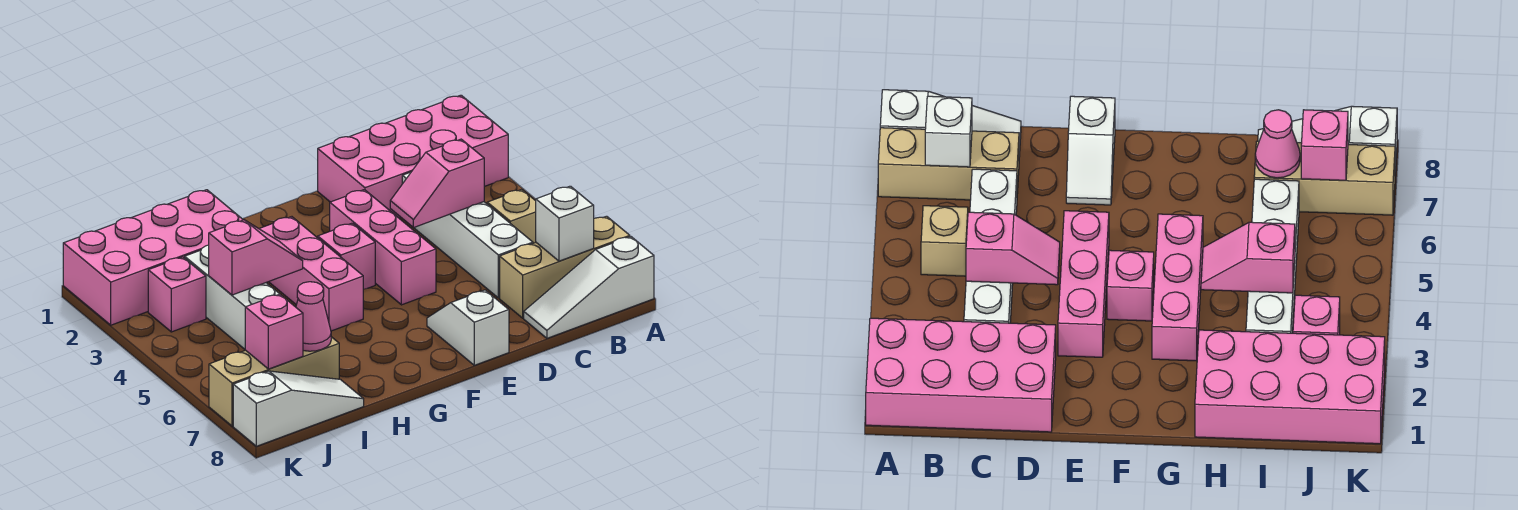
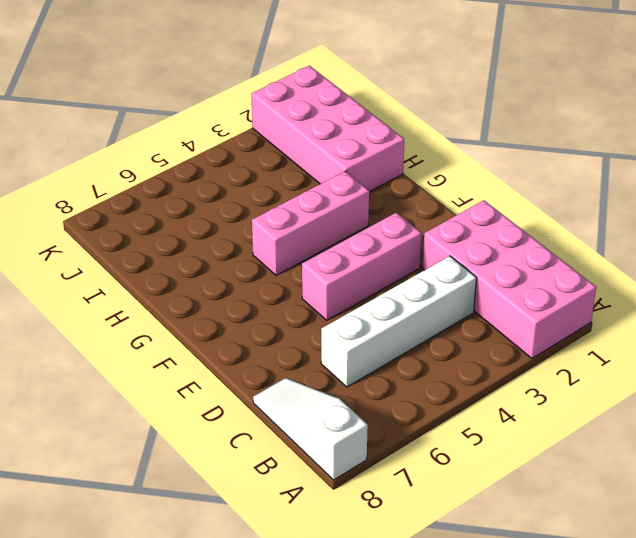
none -> tan 1x3 brick [500,216,630,318]
none -> tan 1x1 brick [487,189,536,243]
none -> white 1x2 slope [427,290,509,365]

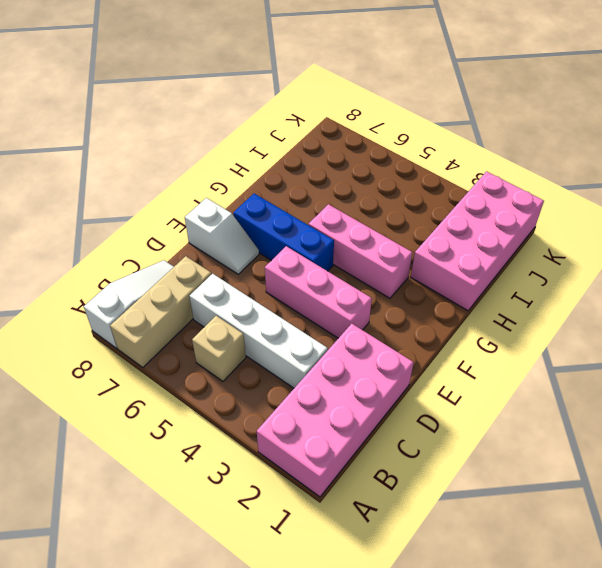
blue 1x3 brick [233,194,334,271] -> none
none -> pink 1x1 brick [318,223,375,289]
none -> white 1x4 brick [185,245,279,349]
none -> tan 1x3 brick [209,337,339,426]

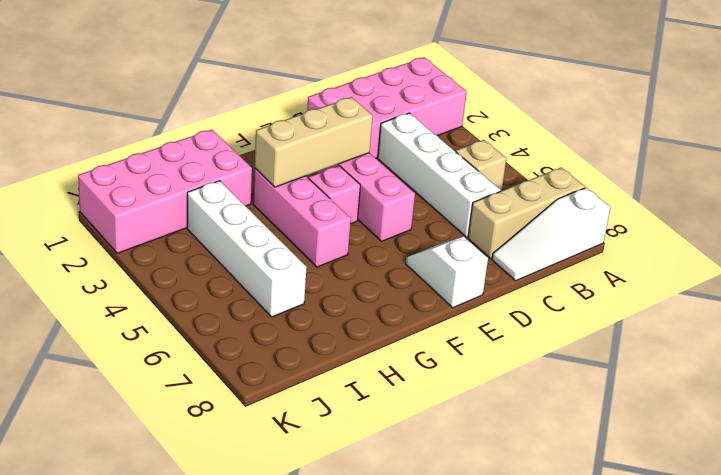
tan 1x3 brick [255,97,373,187] -> tan 1x3 brick moved to [209,337,339,426]
none -> white 1x3 slope [233,371,364,446]
none -> pink 1x1 brick [148,257,206,332]
none -> white 1x1 brick [536,186,594,261]

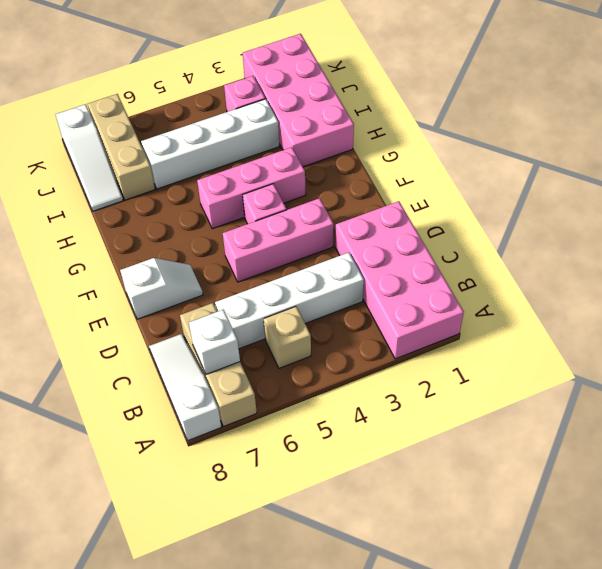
none -> pink 1x2 slope [390,139,484,228]
none -> pink 1x2 slope [209,220,303,295]
none -> pink 1x1 cone [296,282,331,351]

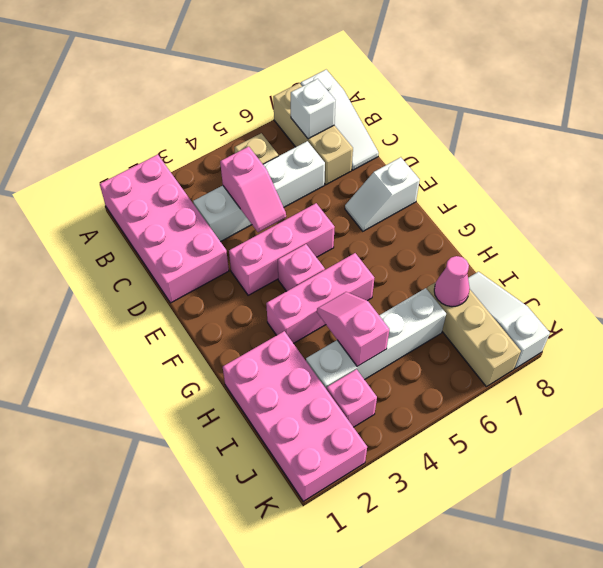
none -> pink 1x1 brick [245,294,303,369]

